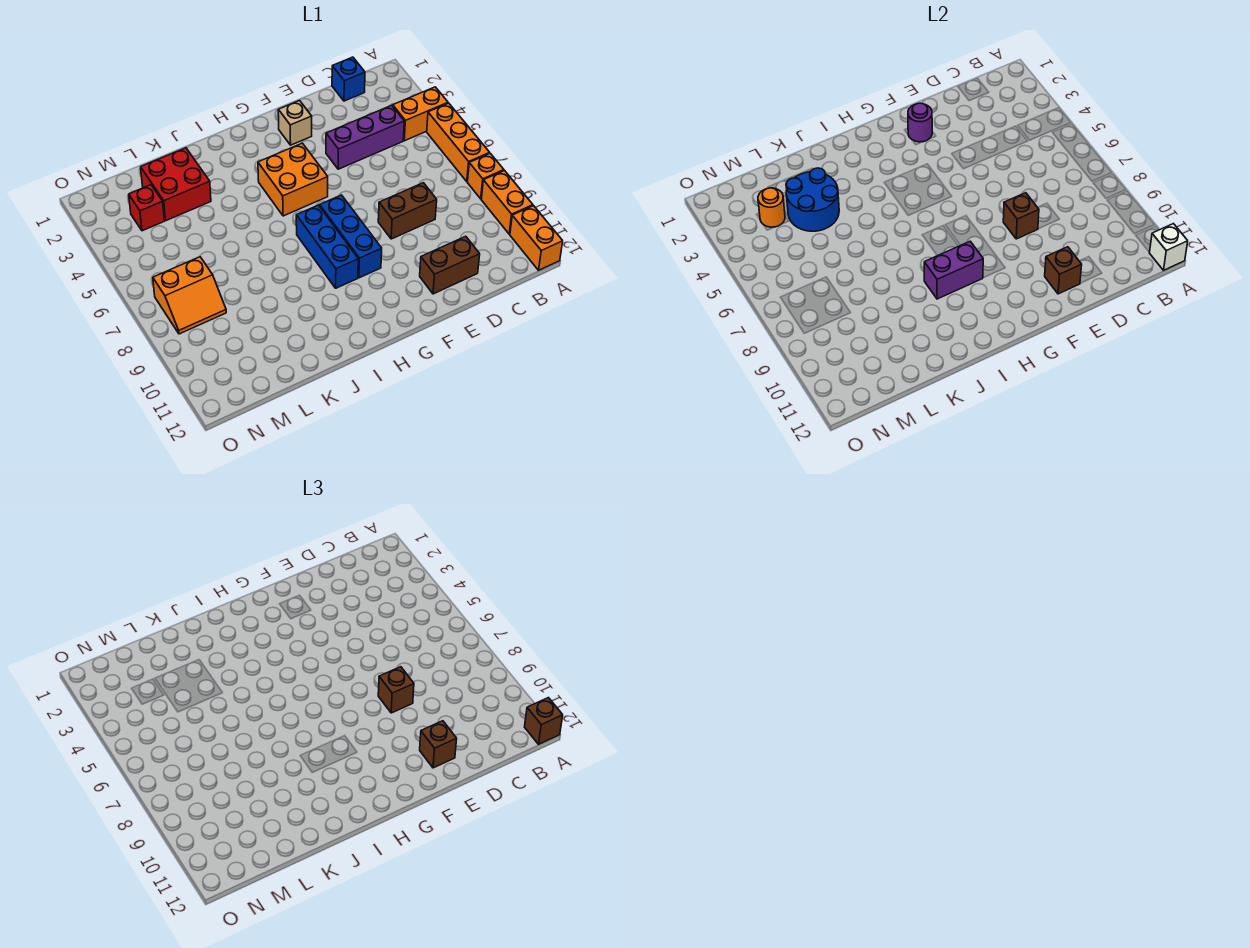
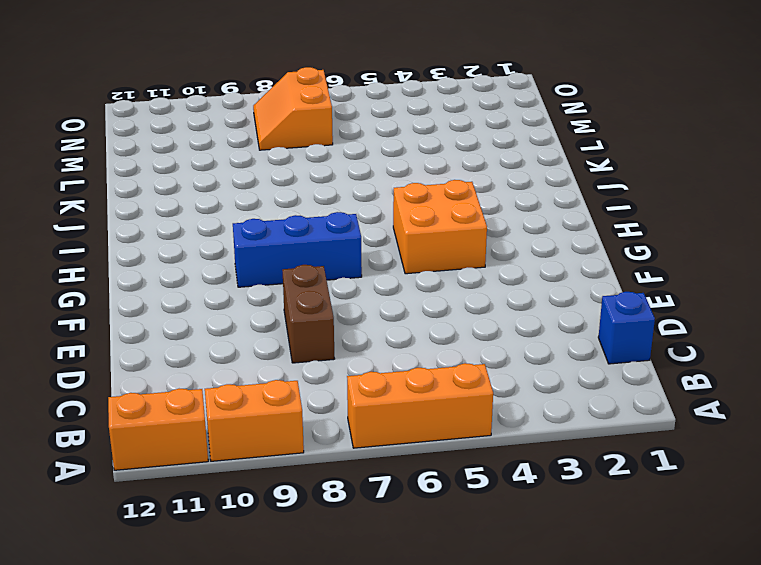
none -> orange 1x2 brick [393,87,448,141]
none -> orange 1x1 brick [467,153,504,199]
none -> purple 1x3 brick [326,105,404,169]

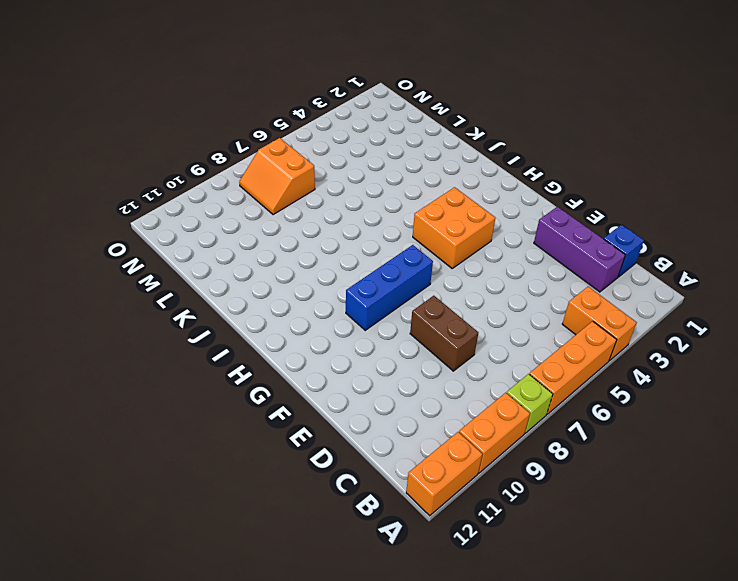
lime 1x1 brick [507,374,553,433] -> orange 1x1 brick [467,153,504,199]
purple 1x3 brick [534,207,625,292] -> purple 1x3 brick moved to [326,105,404,169]
none -> brown 1x2 brick [420,236,480,294]
none -> tan 1x1 brick [278,100,312,145]
none -> blue 1x3 brick [296,205,358,288]

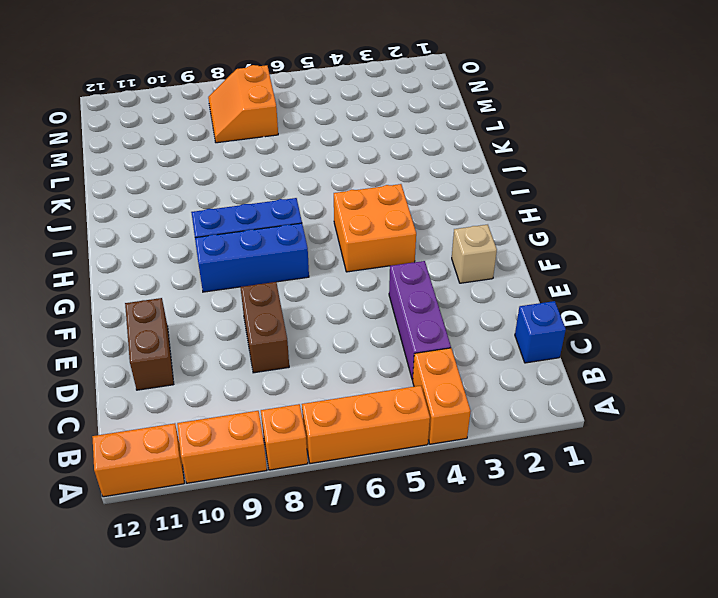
none -> red 2x2 brick [141,148,211,221]
none -> red 1x1 brick [129,185,164,231]
none -> white 1x1 brick [1149,224,1188,270]

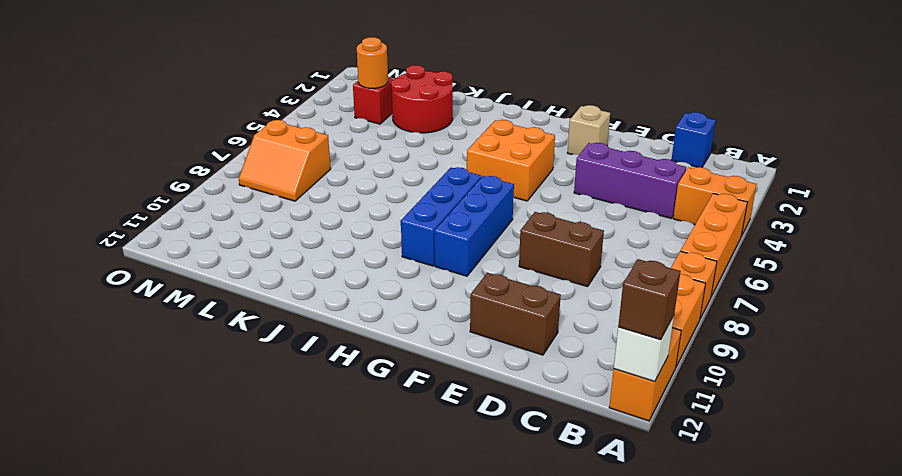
red 2x2 round brick [391,65,453,133] -> red 2x2 brick [141,148,211,221]
none -> brown 1x1 brick [1003,193,1039,239]
none -> brown 1x1 brick [1045,247,1082,294]
none -> purple 1x1 round brick [908,103,932,142]

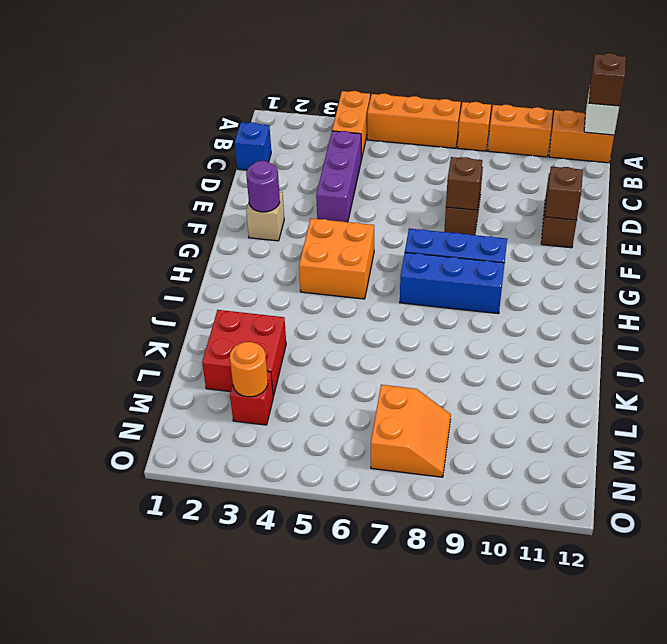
none -> purple 1x2 brick [924,241,983,299]
none -> blue 2x2 round brick [786,168,839,231]
none -> brown 1x1 brick [378,667,414,713]

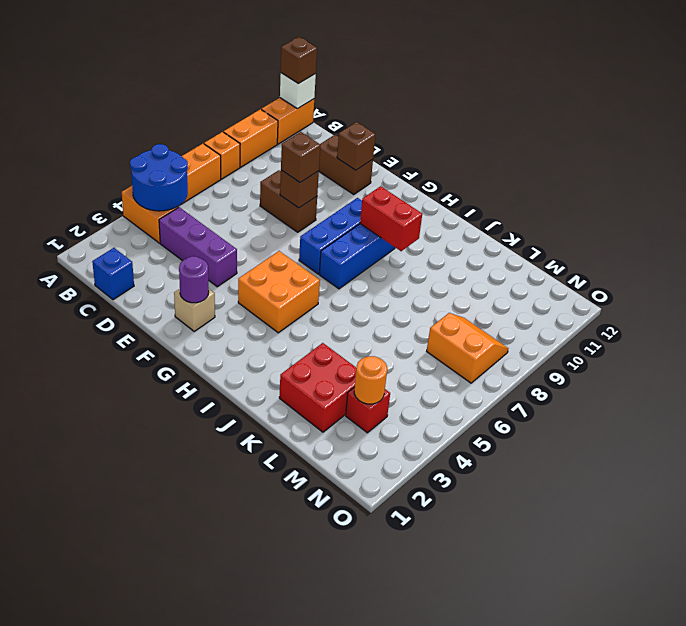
blue 2x2 round brick [130,144,188,211] -> blue 2x2 round brick moved to [786,168,839,231]
red 1x2 brick [360,186,422,251] -> purple 1x2 brick [924,241,983,299]
none -> brown 1x1 brick [420,721,457,768]

